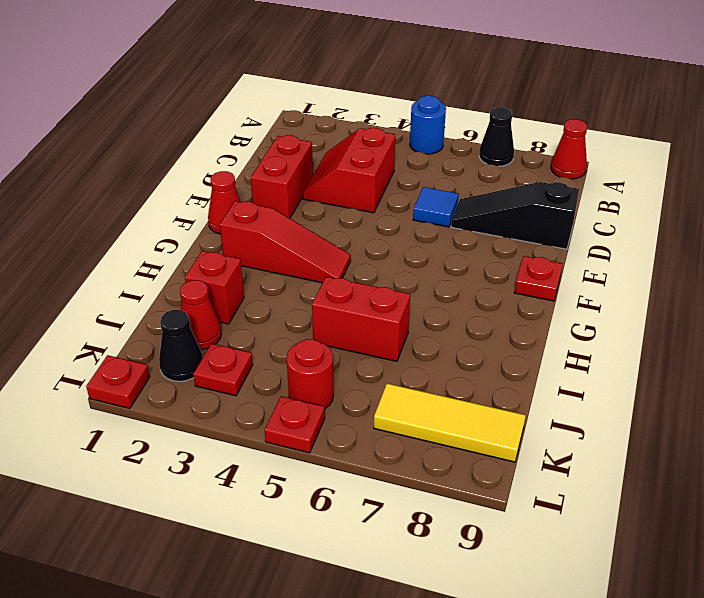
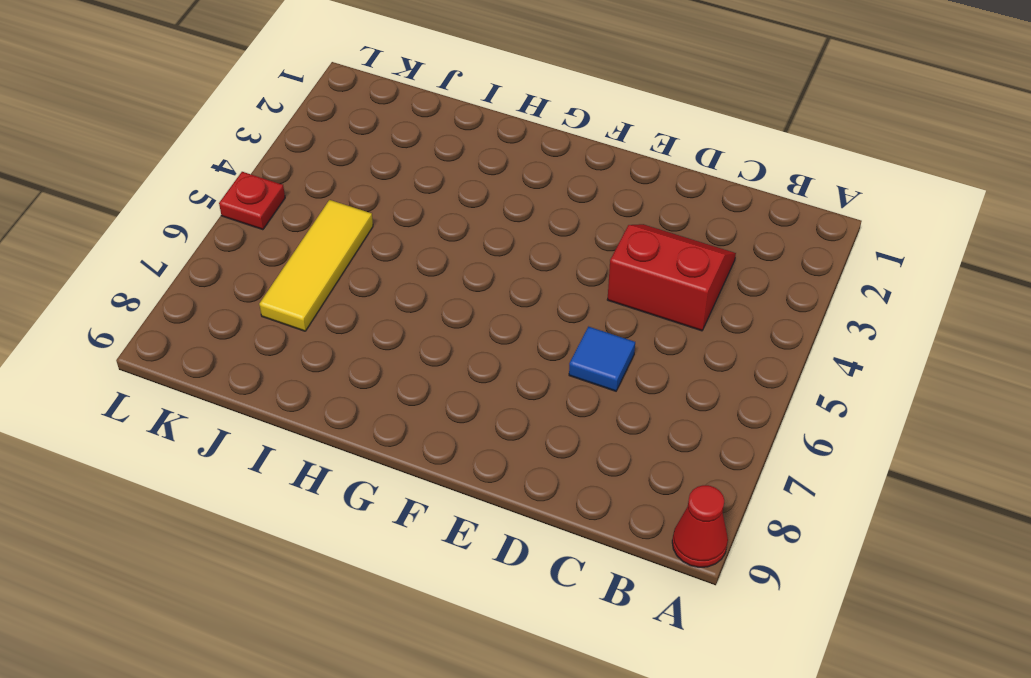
yellow 1x3 tile [259,200,373,331] -> yellow 1x3 tile moved to [374,384,526,462]
none -> blue 1x1 round brick [410,96,446,154]
none -> black 1x1 cone [479,107,514,166]
none -> red 1x2 brick [251,135,313,218]

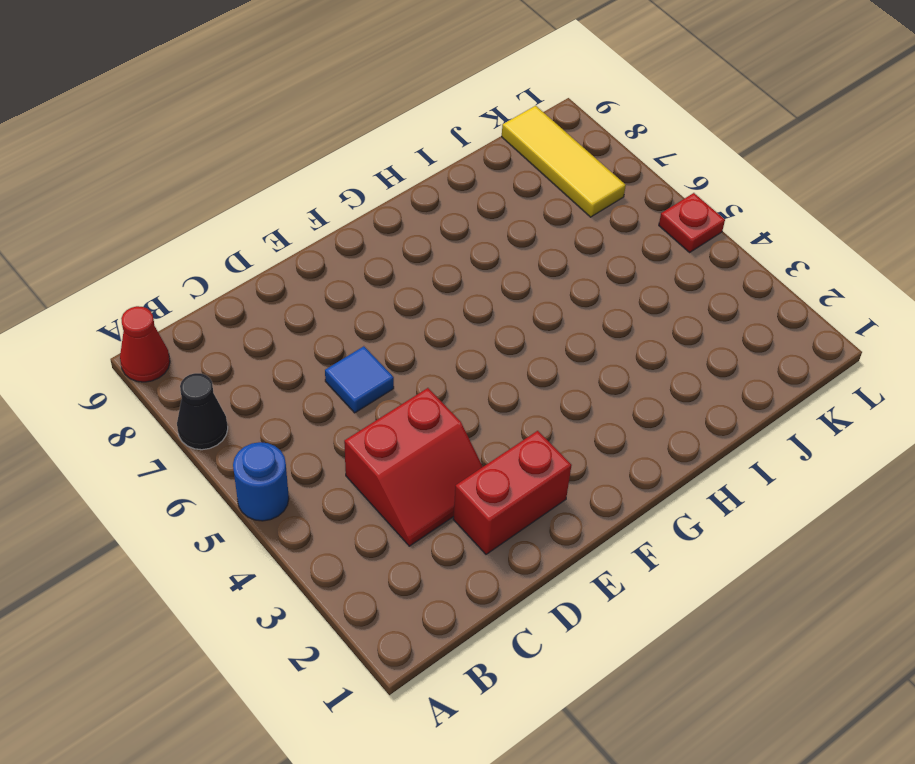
none -> black 1x3 slope [451,182,579,249]
none -> red 1x1 cone [208,171,241,234]
none -> red 1x1 plate [514,256,563,301]

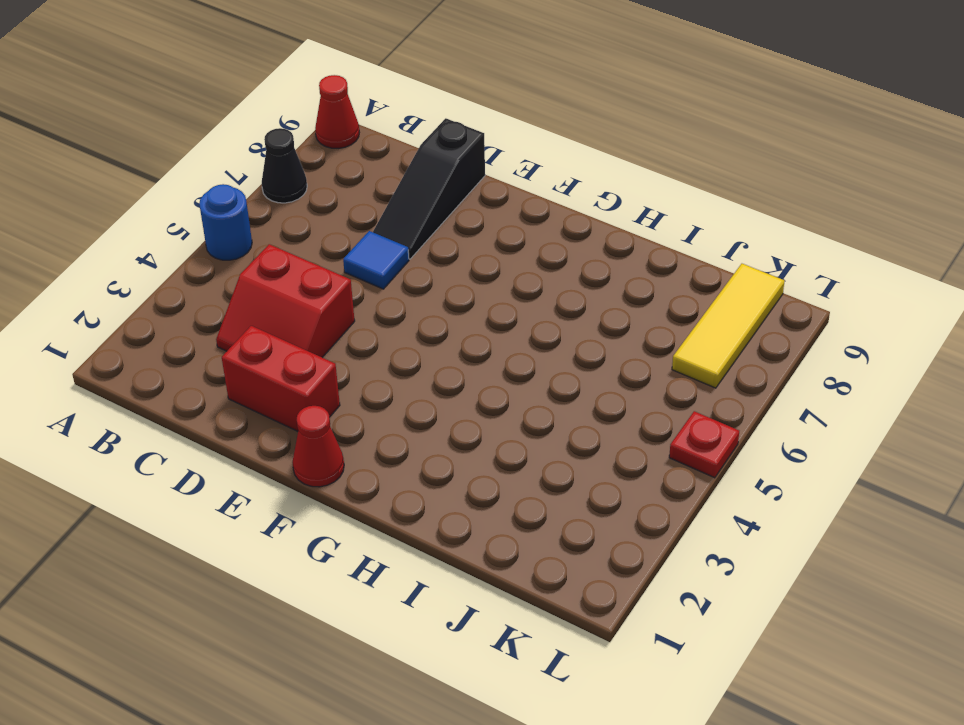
none -> red 1x1 plate [514,256,563,301]
none -> red 1x3 slope [220,201,351,283]
none -> red 1x1 brick [185,251,244,324]

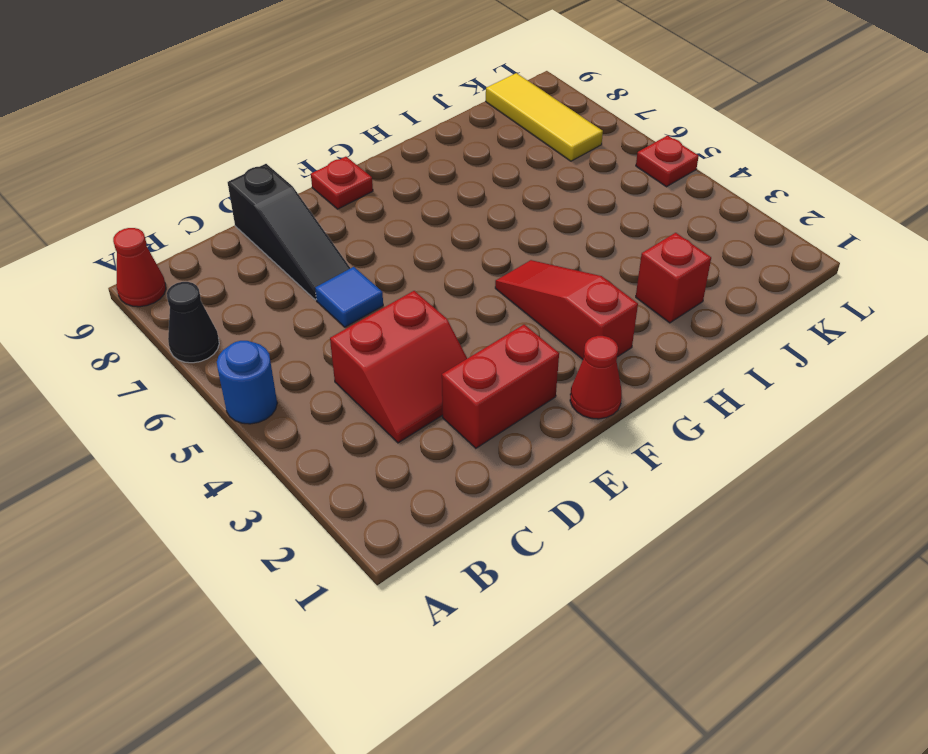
none -> red 1x2 brick [312,277,410,361]
none -> red 1x1 cone [180,280,221,350]
none -> black 1x1 cone [159,310,203,381]

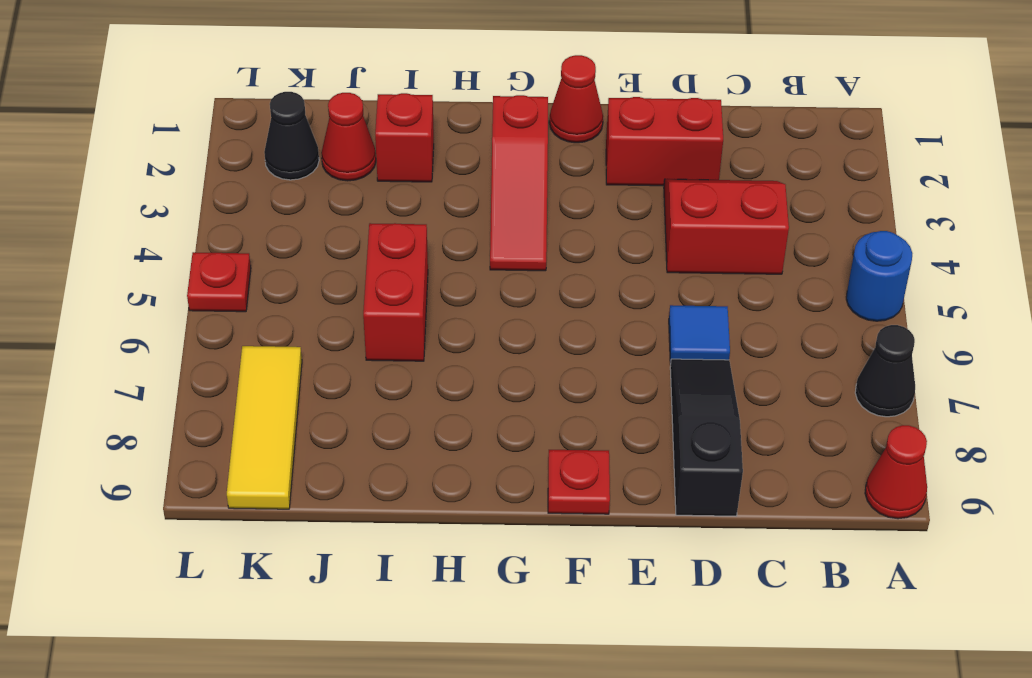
none -> red 1x1 plate [193,344,253,396]
none -> red 1x1 round brick [287,339,334,409]
none -> red 1x1 plate [86,355,150,408]

